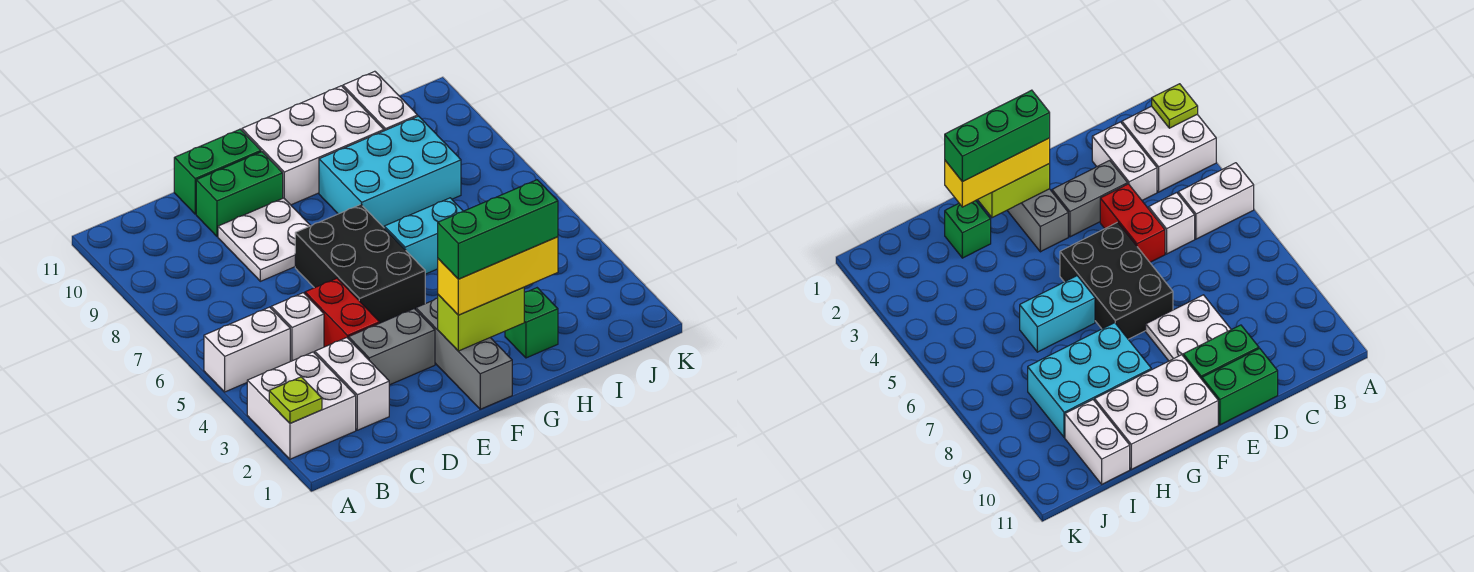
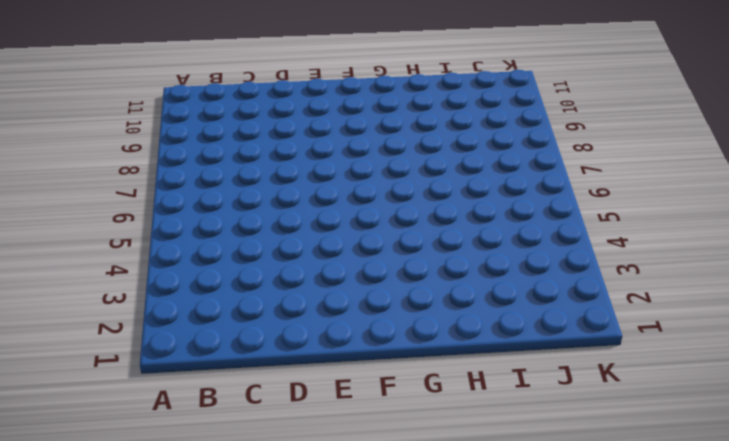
none -> white 2x2 brick [247,352,356,459]
none -> white 1x2 brick [204,307,290,392]
none -> white 1x2 brick [315,338,389,430]

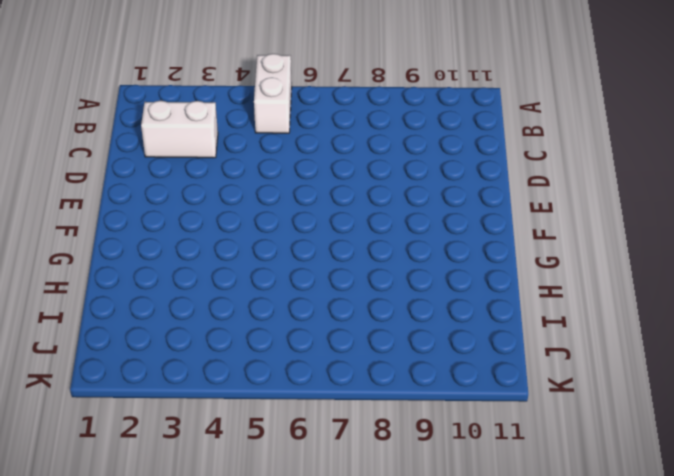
none -> white 2x2 brick [247,352,356,459]
none -> white 1x1 brick [271,293,324,361]
none -> grey 1x2 brick [349,309,435,385]

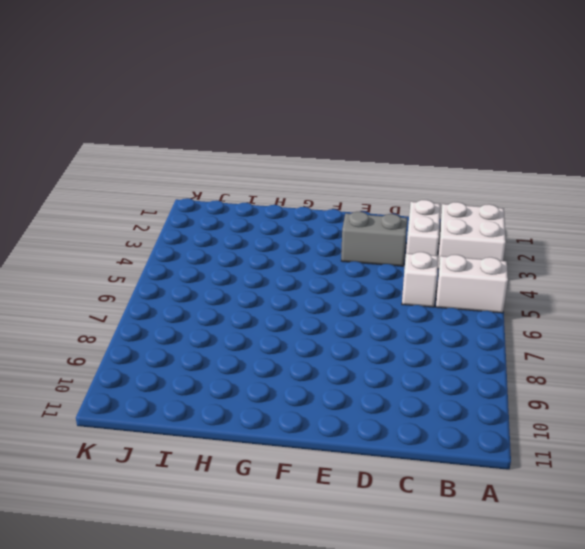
none -> red 1x2 brick [305,278,380,347]
none -> white 2x2 plate [218,198,311,281]
none -> green 1x2 brick [196,152,283,236]

